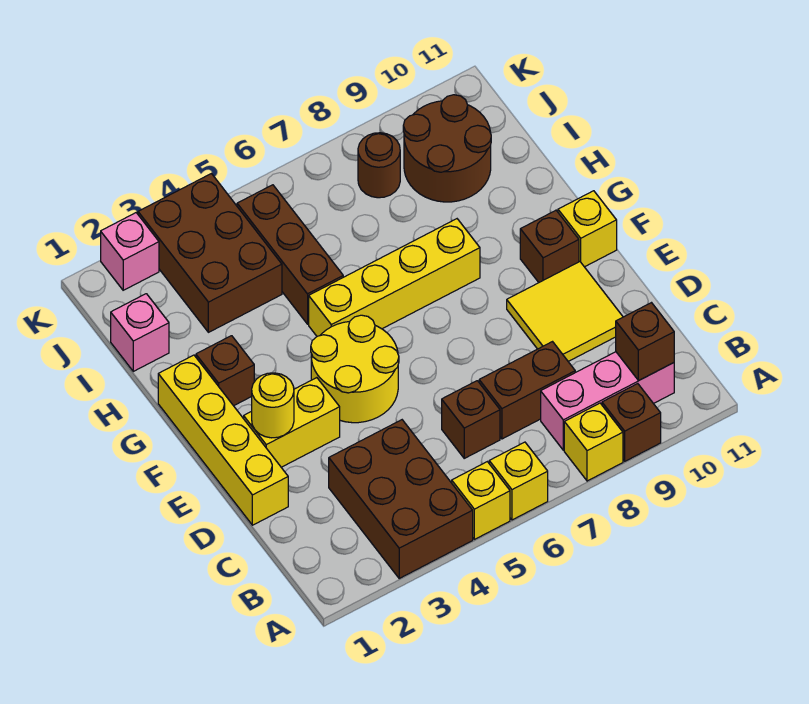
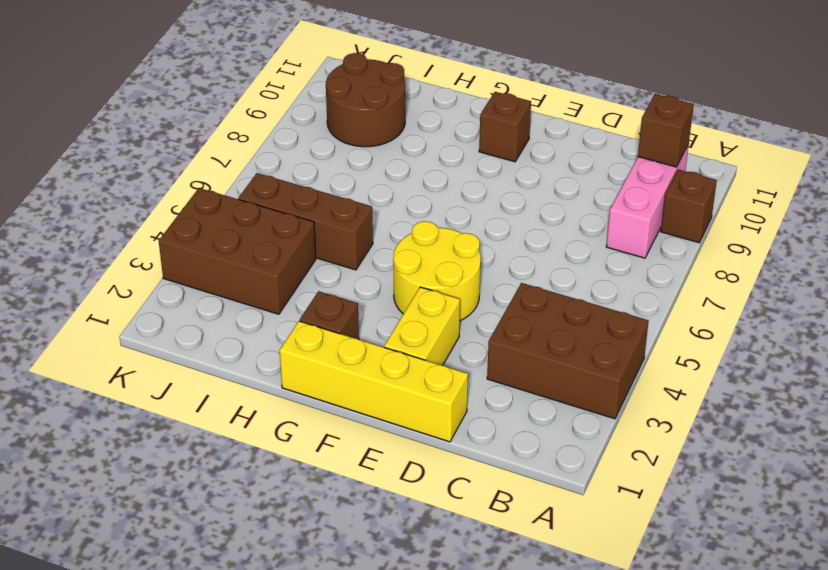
none -> yellow 1x1 brick [452,462,510,539]
none -> yellow 1x1 brick [489,442,548,520]
none -> yellow 1x1 brick [564,403,623,481]

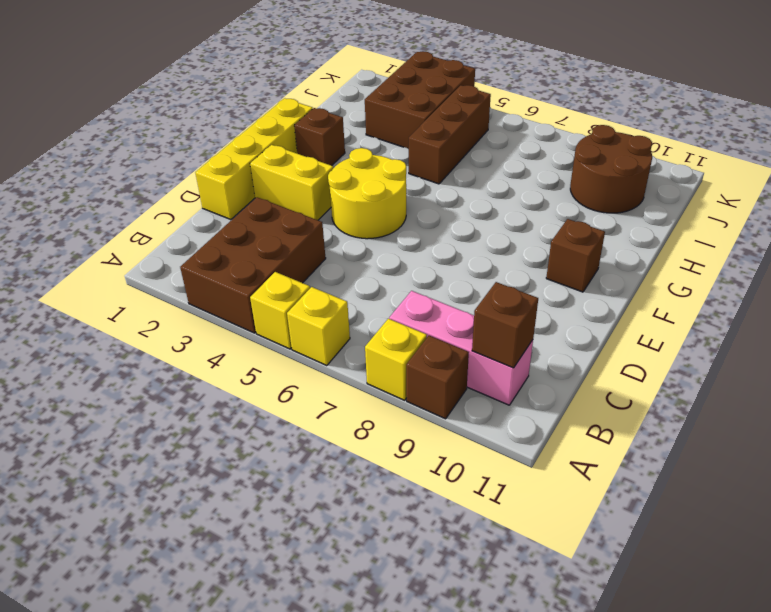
none -> brown 1x1 brick [442,381,500,458]
none -> brown 1x2 brick [479,342,575,439]
none -> yellow 2x2 tile [507,262,623,361]

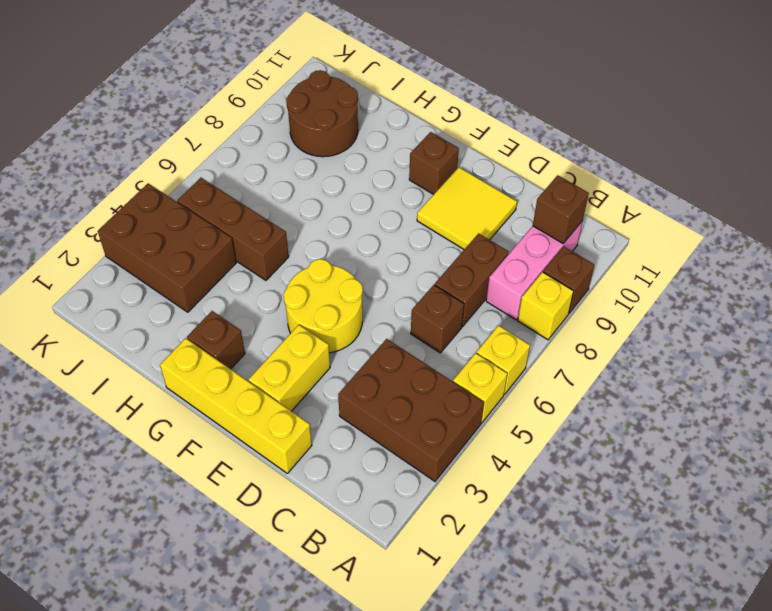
none -> yellow 1x1 brick [558,191,617,267]
none -> yellow 1x4 brick [309,219,480,336]
none -> pink 1x1 brick [111,294,169,371]

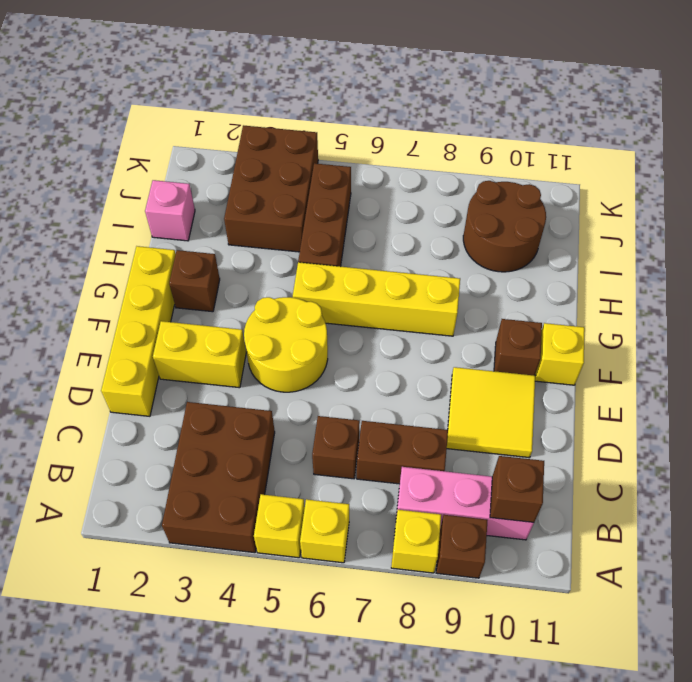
none -> brown 1x1 round brick [358,133,400,198]
none -> pink 1x1 brick [101,213,159,290]
none -> yellow 1x1 round brick [252,373,294,438]

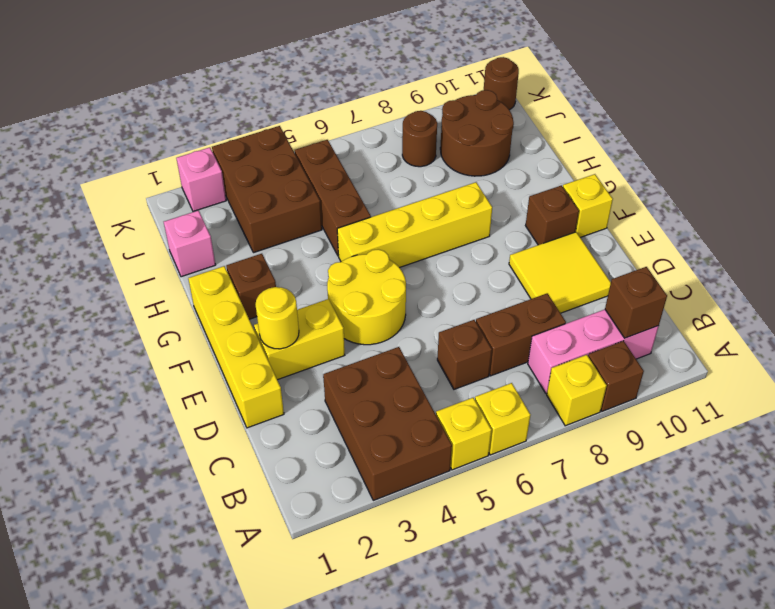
brown 1x1 round brick [484,57,519,110] -> none

